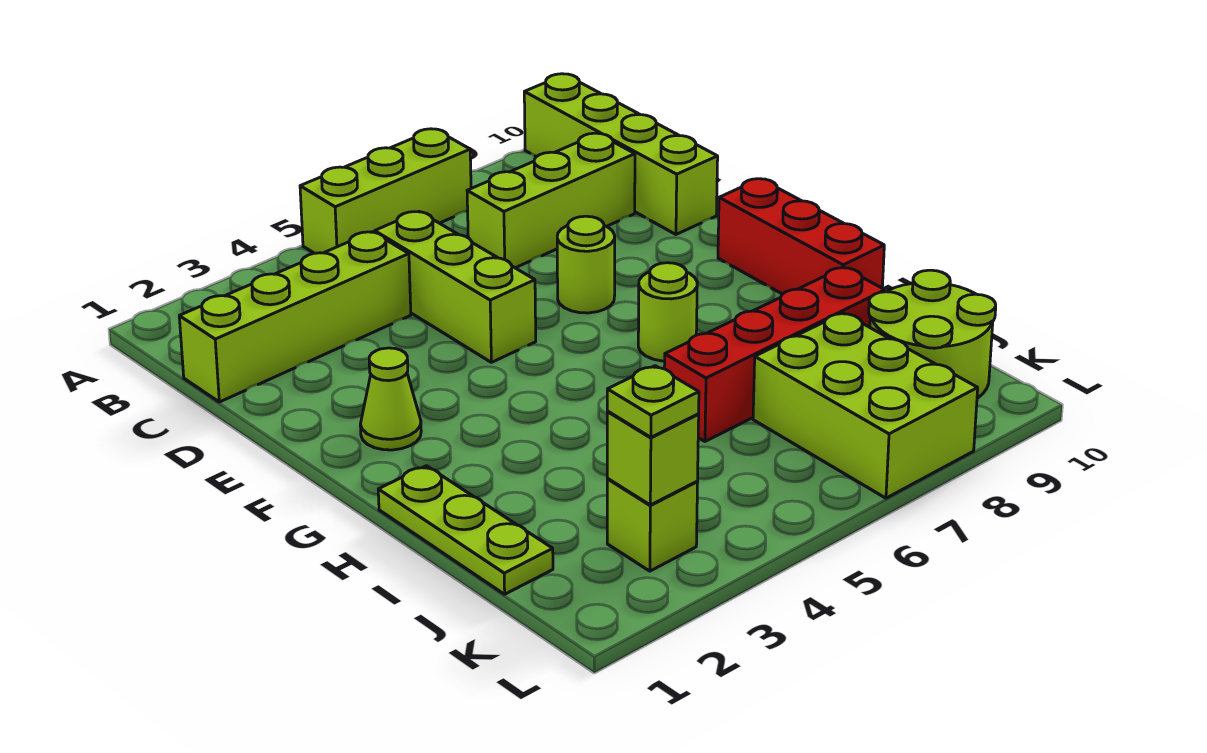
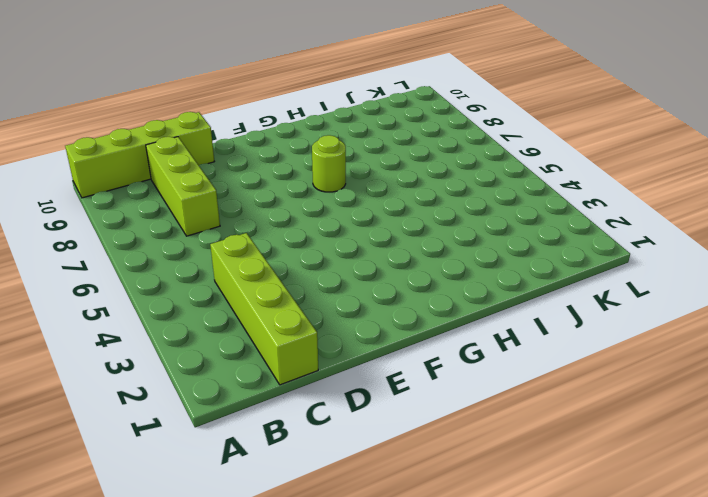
none -> lime 1x3 brick [300,129,471,253]
none -> lime 1x3 brick [375,212,536,362]
none -> lime 1x1 round brick [557,216,615,313]

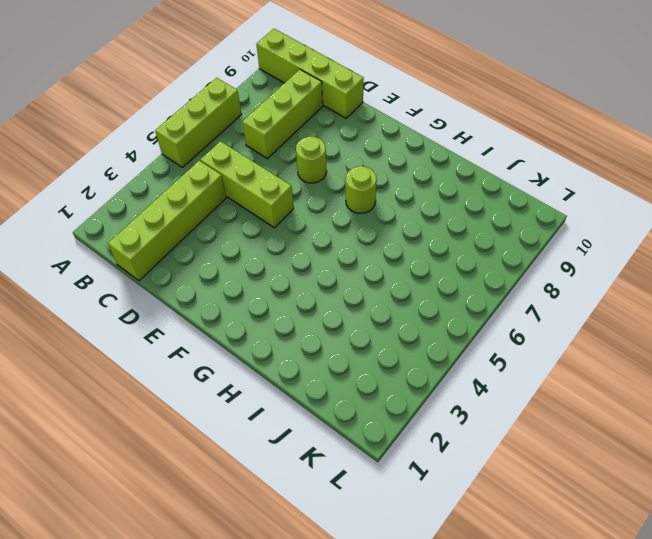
none -> lime 1x1 cone [360,348,421,450]
none -> red 1x3 brick [718,179,884,294]
none -> lime 1x3 plate [378,466,553,594]

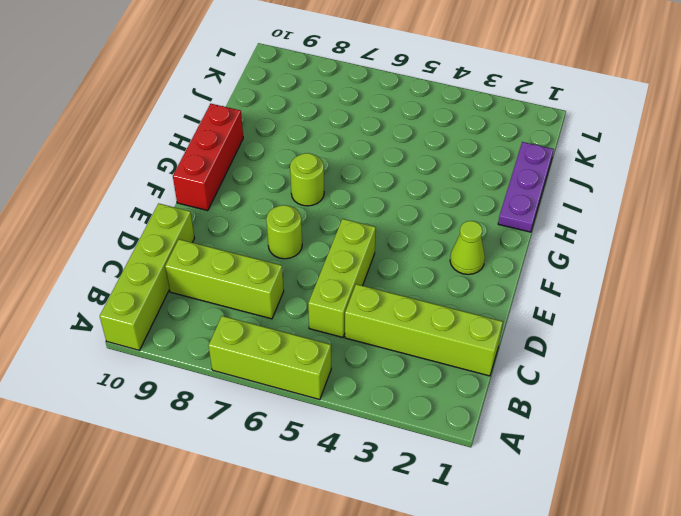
purple 1x3 plate [498,142,554,232] -> lime 1x3 plate [378,466,553,594]
none -> red 1x4 brick [664,267,885,441]
none -> lime 2x3 brick [753,313,978,498]
none -> lime 2x2 round brick [869,270,996,398]

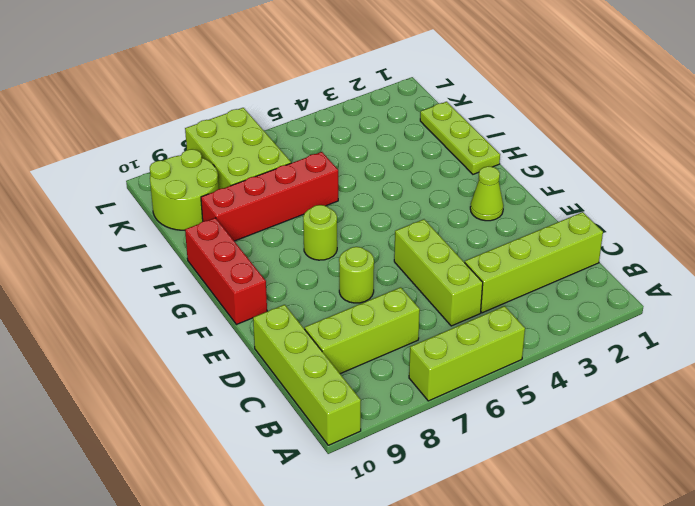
none -> lime 1x1 brick [607,479,698,571]
none -> lime 1x1 brick [607,412,699,505]
none -> lime 1x1 plate [607,366,699,437]

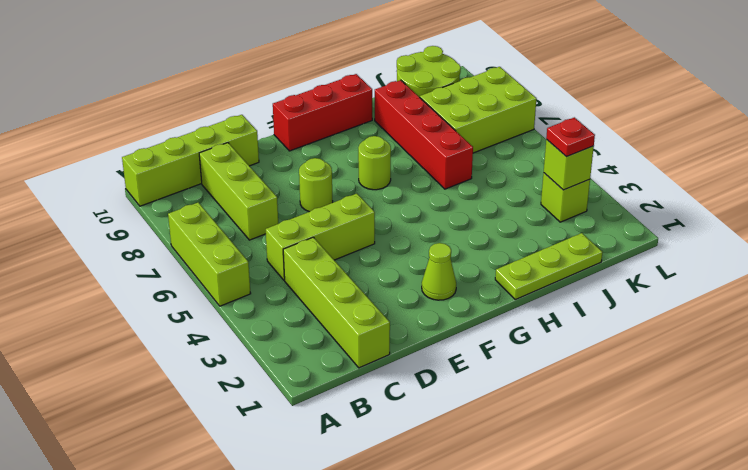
red 1x1 plate [546,117,595,157] -> lime 1x1 plate [607,366,699,437]

